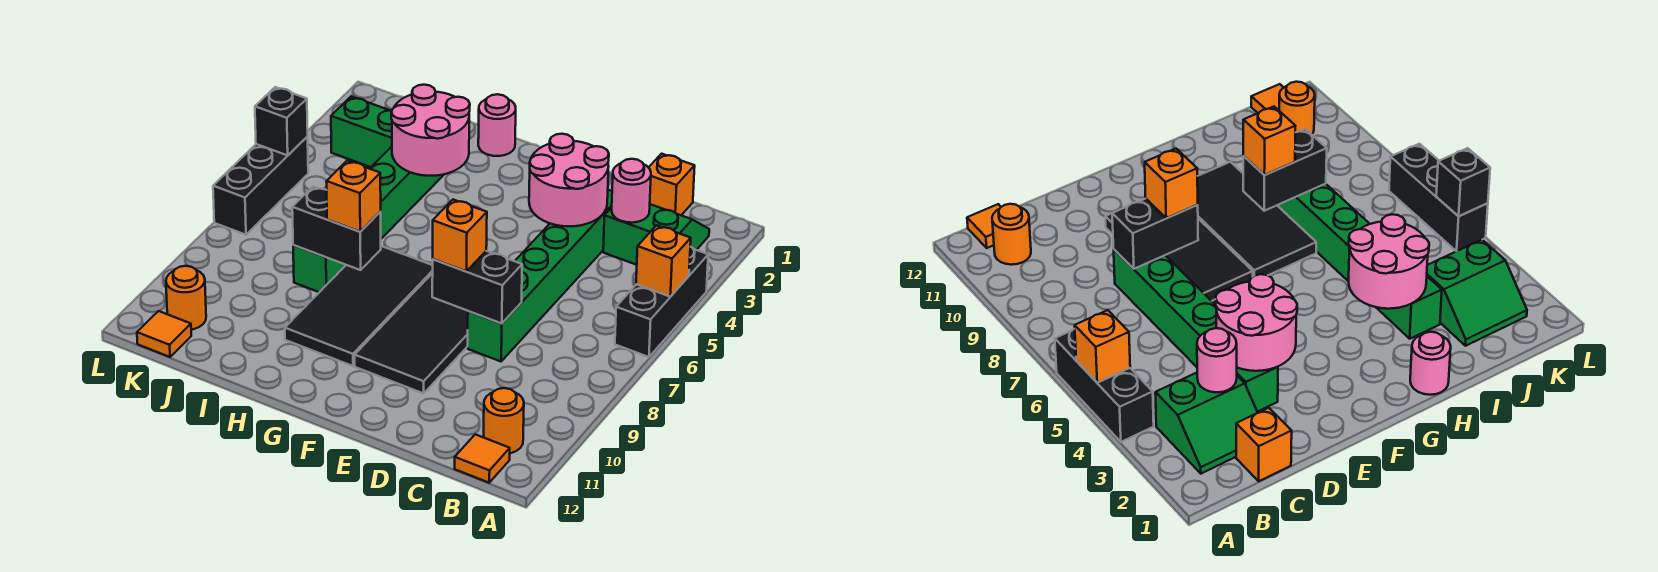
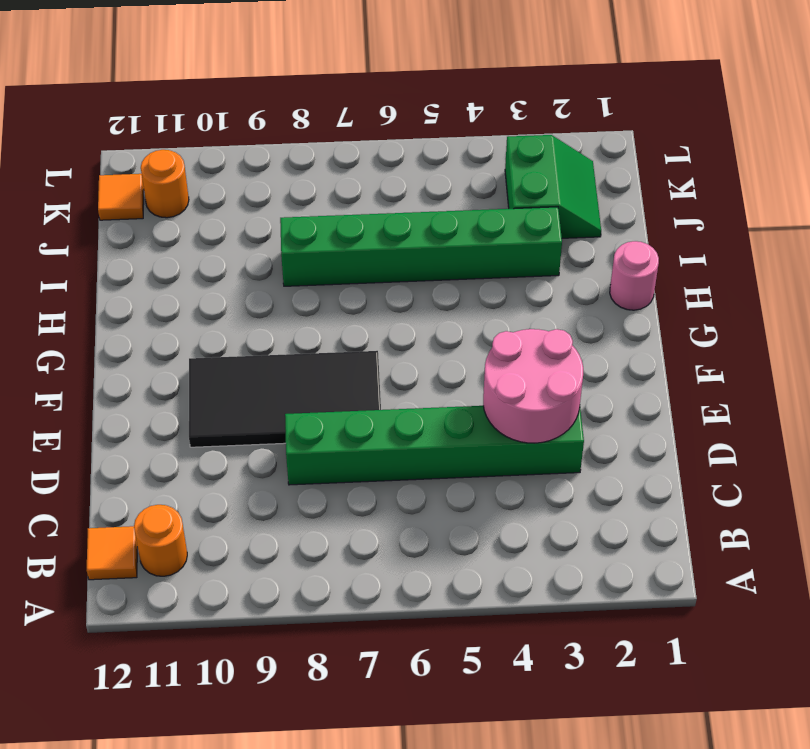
none -> black 1x3 brick [615,247,708,357]
none -> green 2x2 slope [603,204,709,265]
none -> orange 1x1 brick [649,154,695,215]

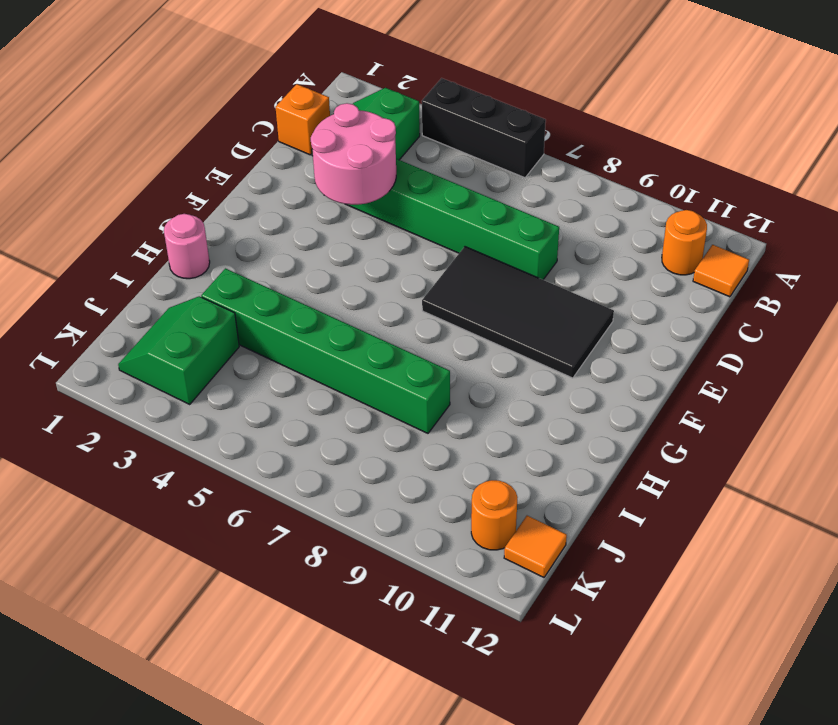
none -> black 2x4 tile [285,246,433,366]
none -> black 1x3 brick [213,137,308,235]
none -> orange 1x1 brick [636,225,691,297]

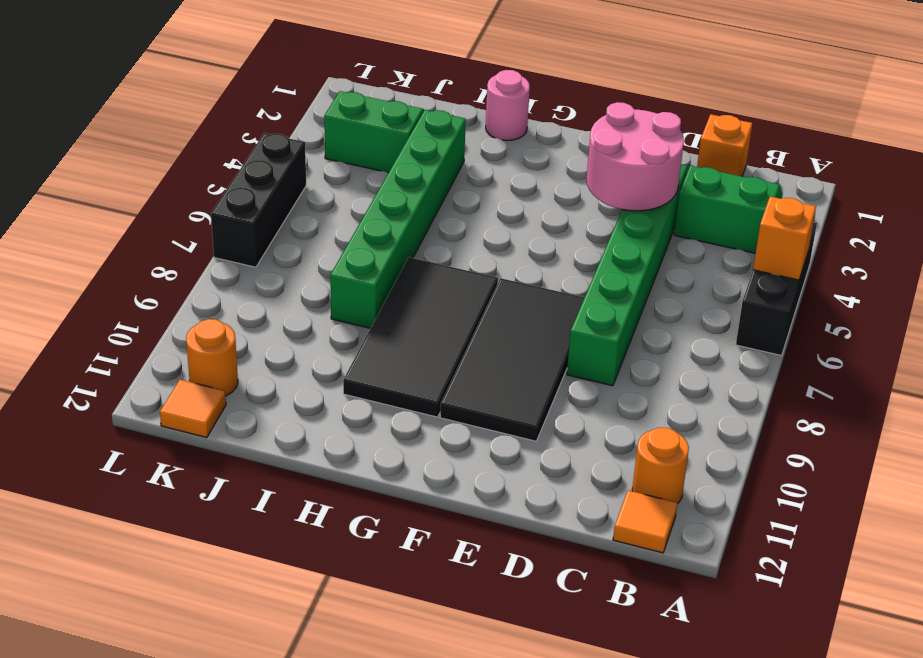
none -> pink 1x1 round brick [612,159,651,223]
none -> black 1x2 brick [432,251,522,324]
none -> pink 2x2 round brick [391,85,470,176]

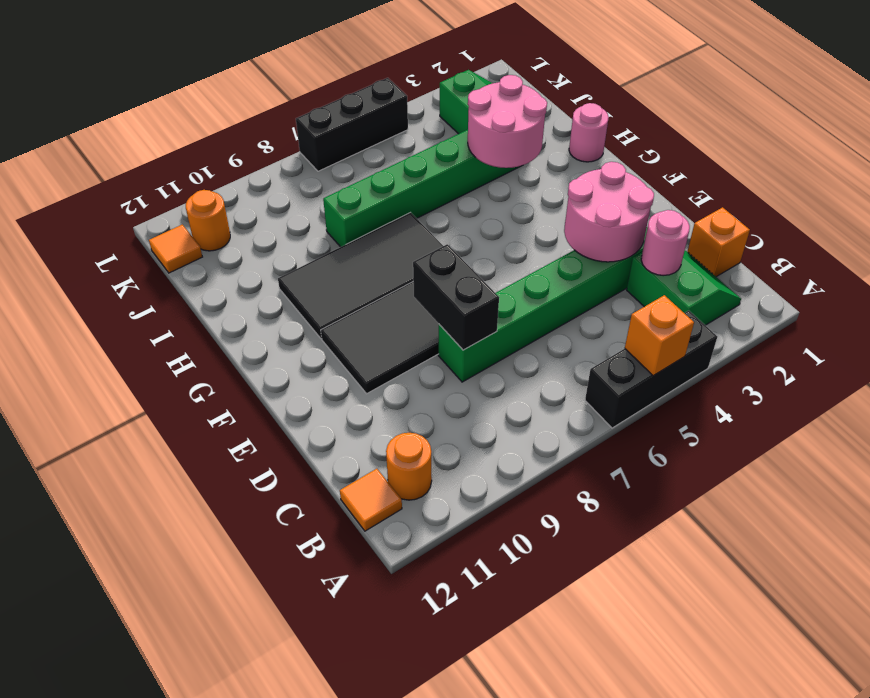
none -> black 1x2 brick [292,187,381,270]
none -> black 1x1 brick [255,87,308,155]
none -> orange 1x1 brick [433,200,487,271]

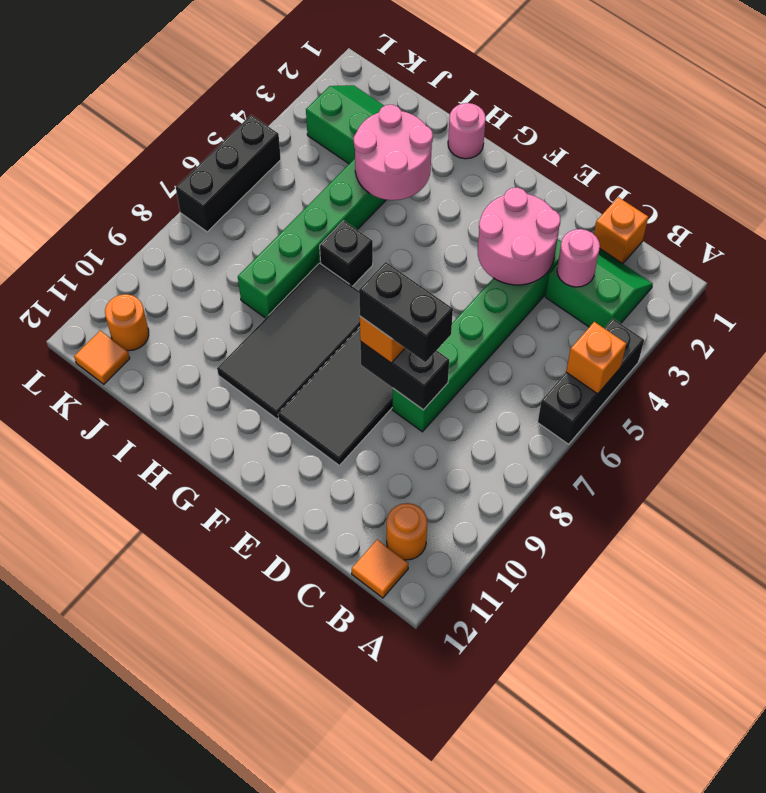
black 1x2 brick [359,262,453,362] -> black 1x2 brick moved to [292,187,381,270]
black 1x1 brick [320,221,373,286] -> black 1x1 brick moved to [255,87,308,155]
none -> orange 1x1 brick [326,161,381,232]

